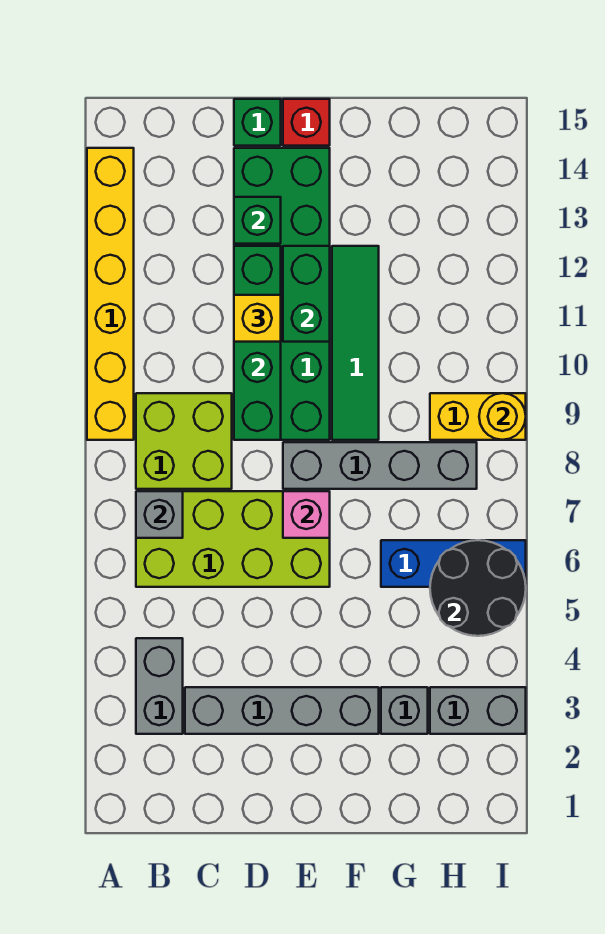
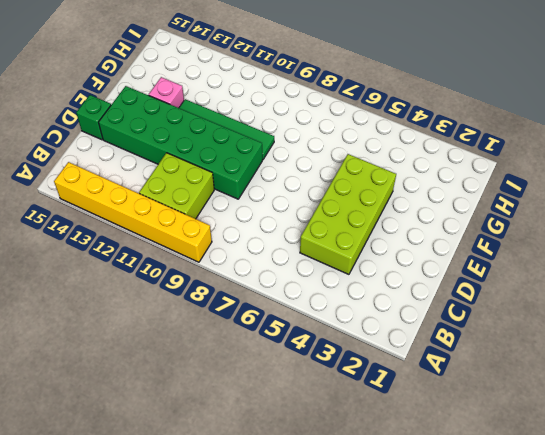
lime 2x2 brick [139,153,214,219] -> lime 2x2 brick moved to [136,393,232,489]
lime 2x4 brick [300,154,396,274] -> lime 2x4 brick moved to [136,491,330,587]
pink 1x1 brick [149,77,184,108] -> pink 1x1 brick moved to [283,491,330,538]
none -> grey 1x2 brick [136,638,183,734]
none -> grey 1x4 brick [185,687,379,734]
none -> grey 1x4 brick [283,442,477,489]

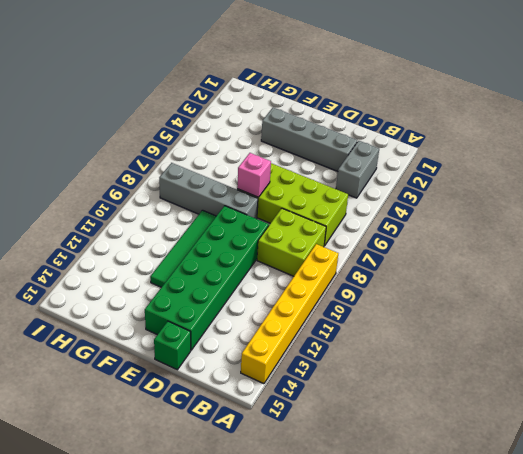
none -> red 1x1 brick [283,99,330,146]
none -> grey 1x1 brick [381,687,428,734]
none -> blue 1x3 brick [381,540,526,587]

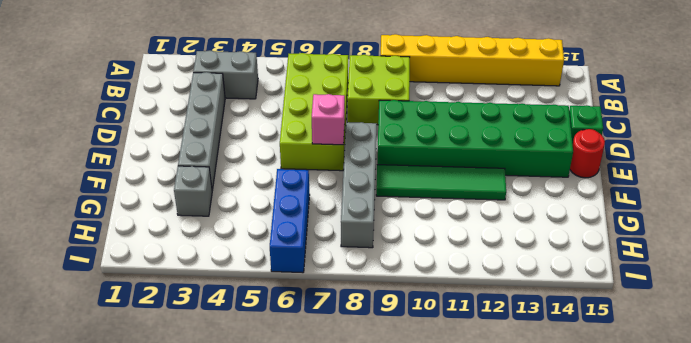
red 1x1 round brick [570,129,605,178] -> red 1x1 brick [283,99,330,146]
none -> grey 1x2 brick [430,687,526,734]
none -> yellow 1x2 brick [430,393,526,440]
none -> grey 1x1 brick [136,491,183,538]

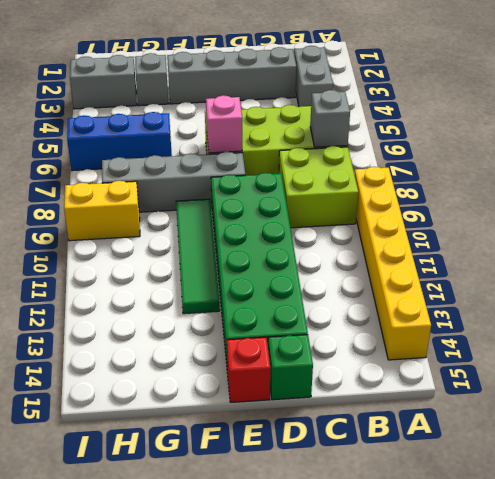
none -> green 1x4 brick [234,246,281,440]
none -> green 1x1 brick [234,197,281,244]
none -> green 1x2 brick [283,246,330,342]

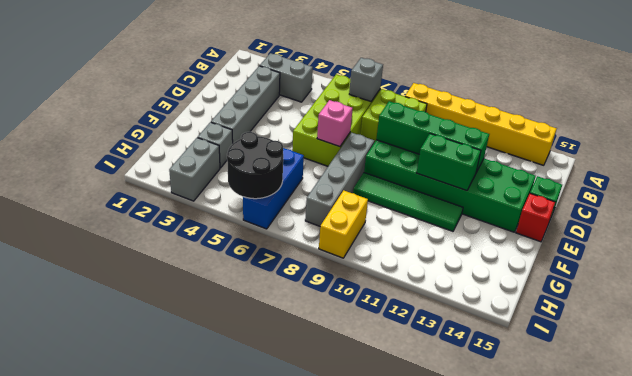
none -> green 1x1 brick [234,197,281,244]
none -> yellow 1x1 round brick [479,393,526,440]
none -> yellow 1x1 brick [234,295,281,342]

